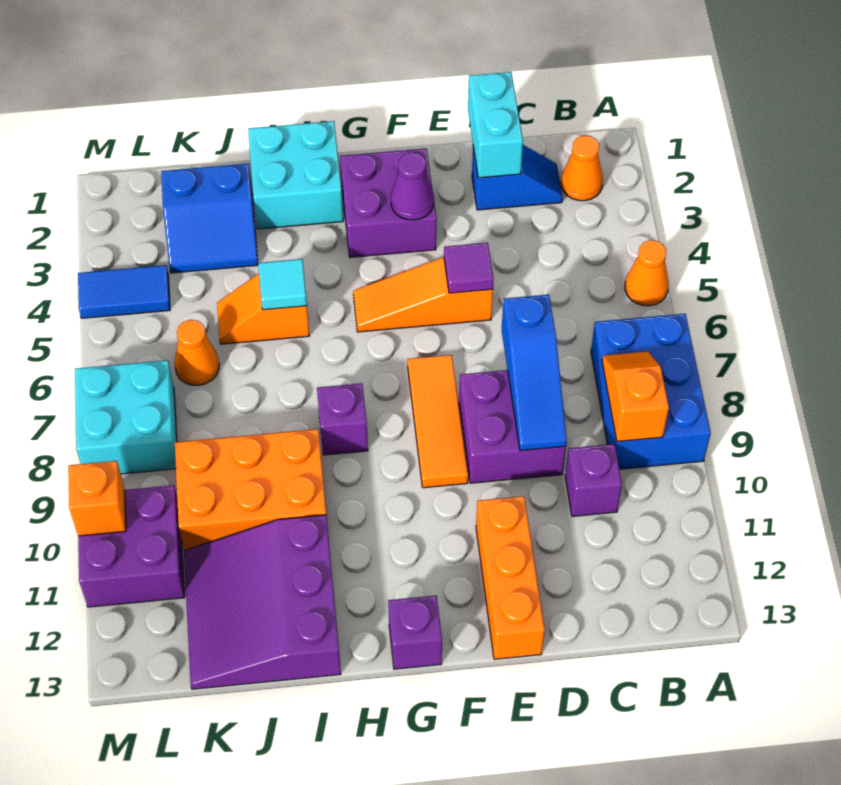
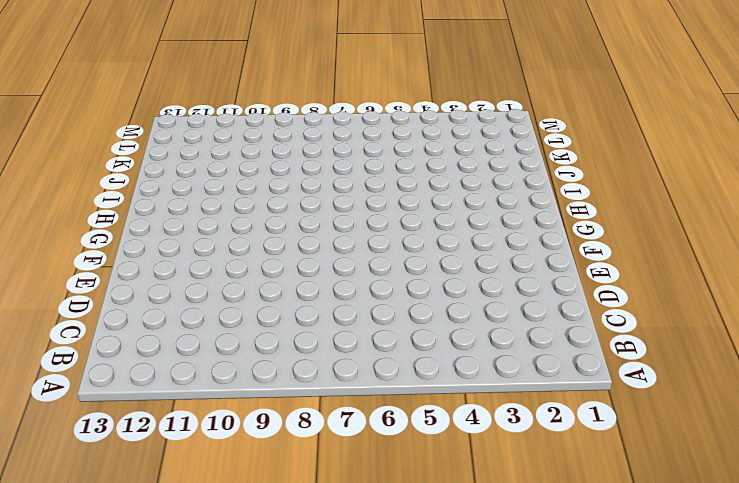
none -> orange 1x1 cone [625,240,669,306]
none -> blue 2x3 brick [591,314,711,469]
none -> orange 1x1 cone [561,136,603,201]

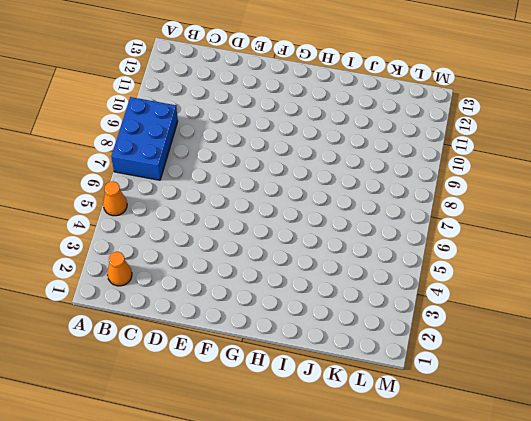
none -> blue 1x2 slope [472,145,563,210]
none -> purple 1x1 brick [565,444,622,516]
none -> purple 2x2 brick [459,370,566,483]

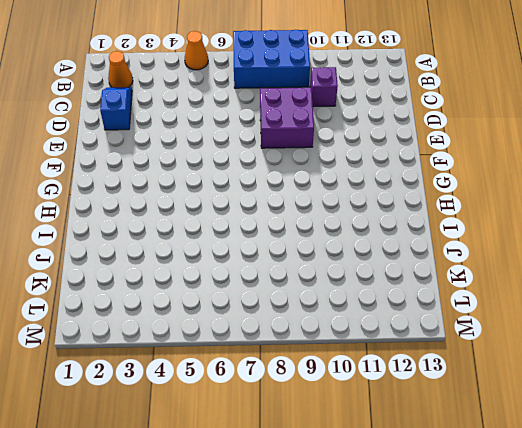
none -> orange 1x3 slope [353,257,493,332]
none -> orange 1x3 brick [476,496,545,659]
none -> purple 2x2 brick [340,149,436,257]

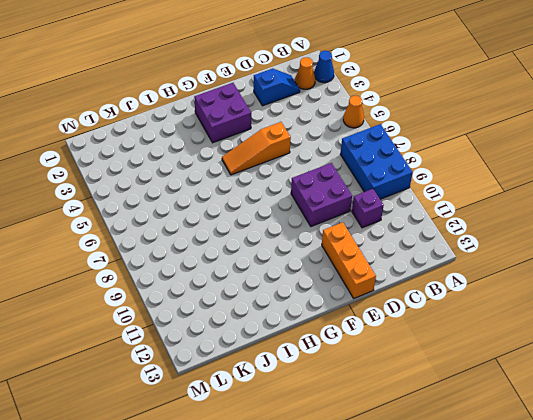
blue 1x1 cone [314,51,334,83] -> none
none -> orange 1x3 tile [408,355,468,488]
none -> purple 1x1 brick [388,596,442,669]
none -> cyan 2x2 brick [248,121,343,229]

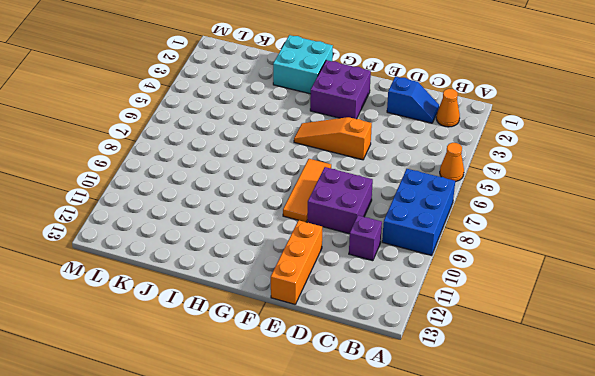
none -> purple 1x1 brick [388,596,442,669]
none -> purple 1x1 brick [317,383,368,455]
none -> orange 1x2 slope [217,274,310,344]

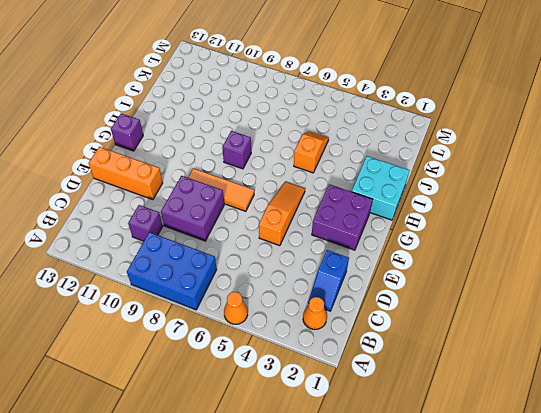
none -> orange 2x3 brick [175,429,326,550]
none -> purple 3x3 slope [184,515,341,689]
none -> blue 2x2 slope [161,164,258,273]

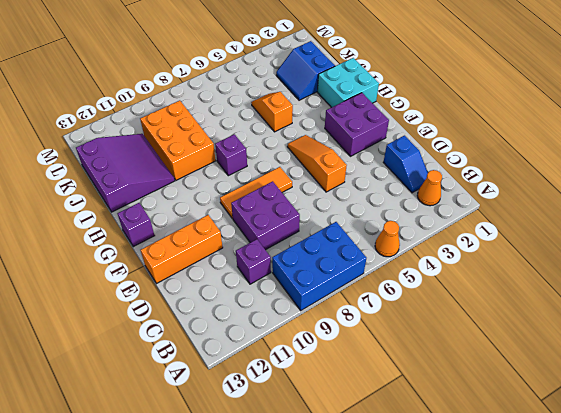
purple 3x3 slope [76,134,175,212] -> purple 3x3 slope turned to [184,515,341,689]
none -> orange 1x1 cone [174,320,219,385]
none -> blue 1x2 tile [78,265,170,318]
none -> cyan 2x2 brick [75,360,177,474]

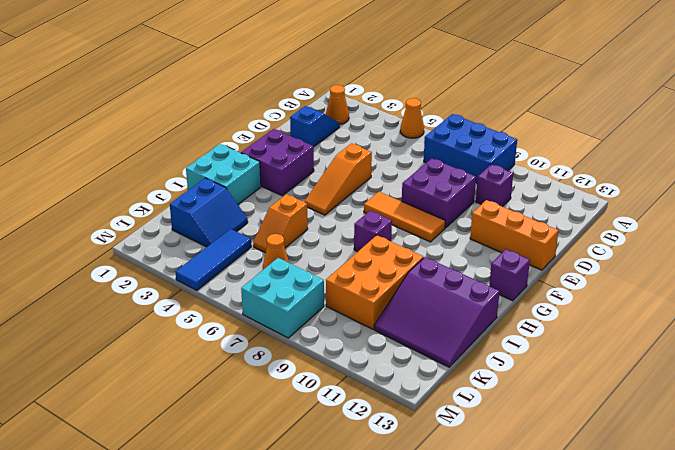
blue 1x3 tile [175,229,251,291] -> blue 1x2 tile [78,265,170,318]
none -> purple 2x2 brick [78,485,185,607]
none -> orange 1x2 slope [602,352,669,442]
none -> cyan 1x2 brick [468,72,523,178]

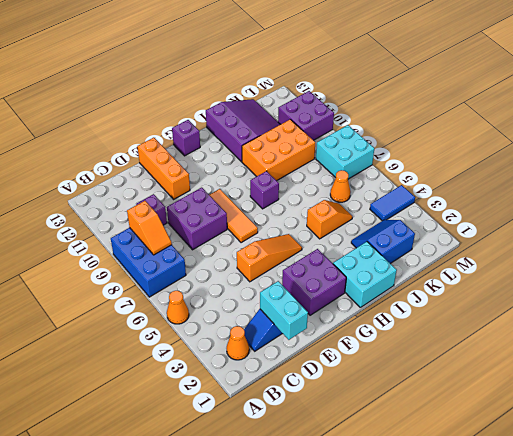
none -> blue 1x3 slope [502,295,567,451]
none -> purple 1x1 tile [444,243,494,293]
none -> purple 1x1 cone [391,153,434,220]

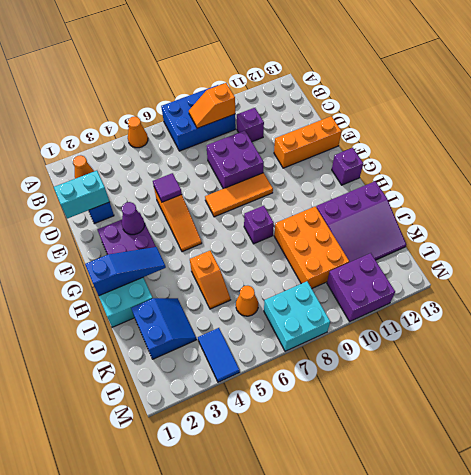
blue 1x3 slope [85,247,166,296] -> blue 1x3 slope moved to [502,295,567,451]
none -> cyan 1x1 tile [258,259,307,310]
none -> orange 1x1 brick [68,461,126,536]

